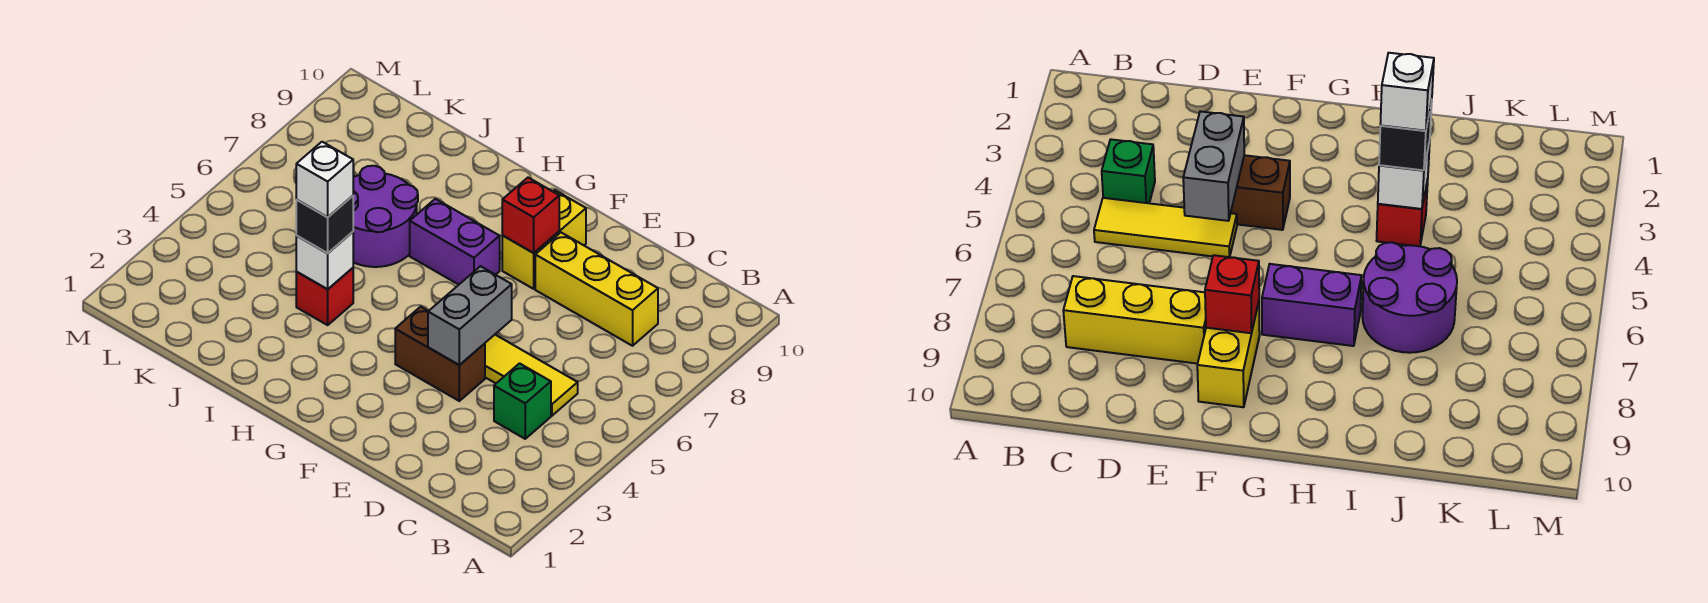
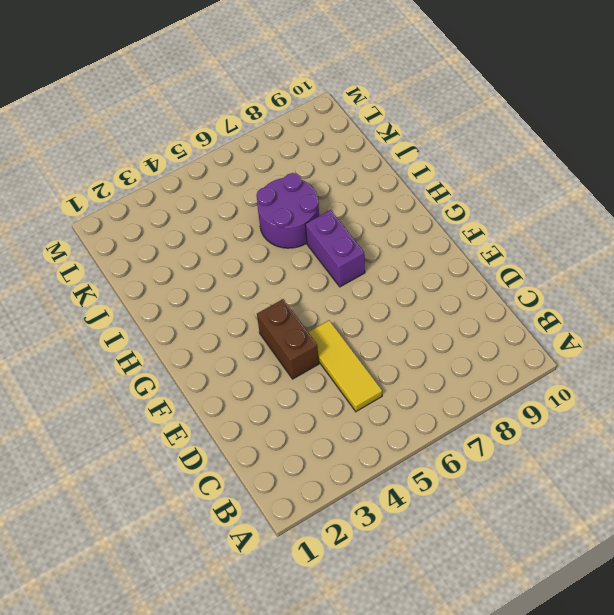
none -> green 1x1 brick [494,363,551,439]
none -> yellow 1x3 brick [535,233,658,346]
none -> yellow 1x2 brick [502,190,586,289]

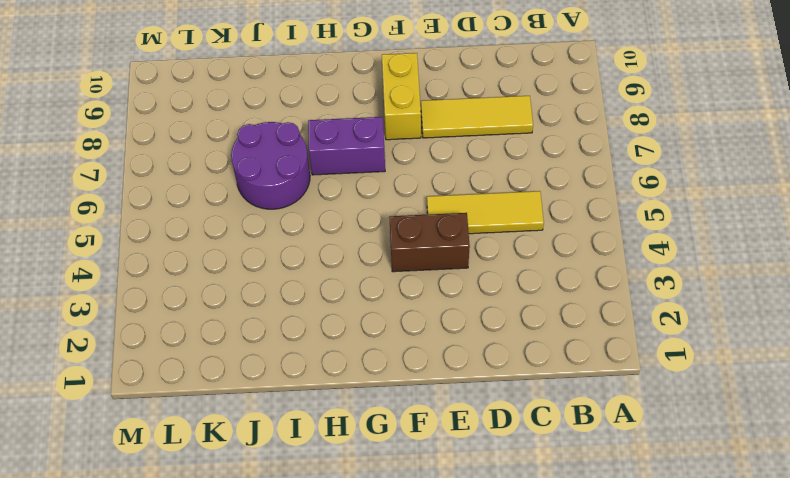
yellow 1x3 tile [421,96,533,138] -> yellow 1x3 brick [535,233,658,346]
none -> green 1x1 brick [494,363,551,439]
none -> red 1x1 brick [296,268,353,325]
none -> grey 1x2 brick [428,266,512,365]

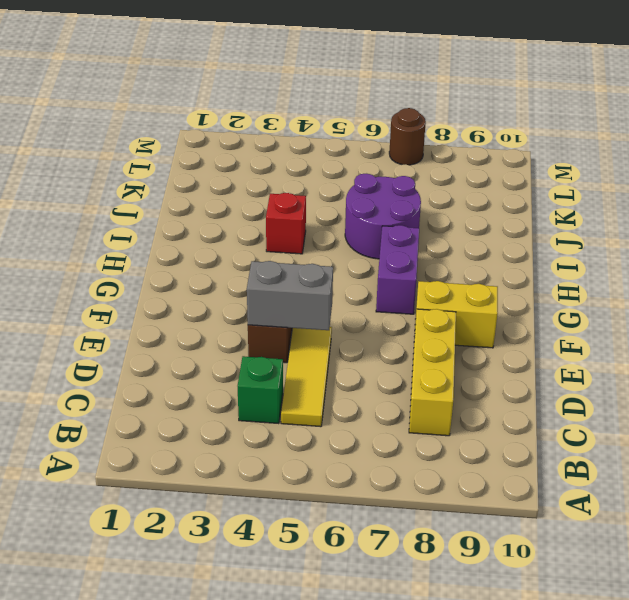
brown 1x1 round brick [389,108,426,165] -> none
none -> red 1x1 brick [502,178,559,253]
none -> white 1x1 brick [296,232,353,289]
none -> black 1x1 brick [296,196,353,253]

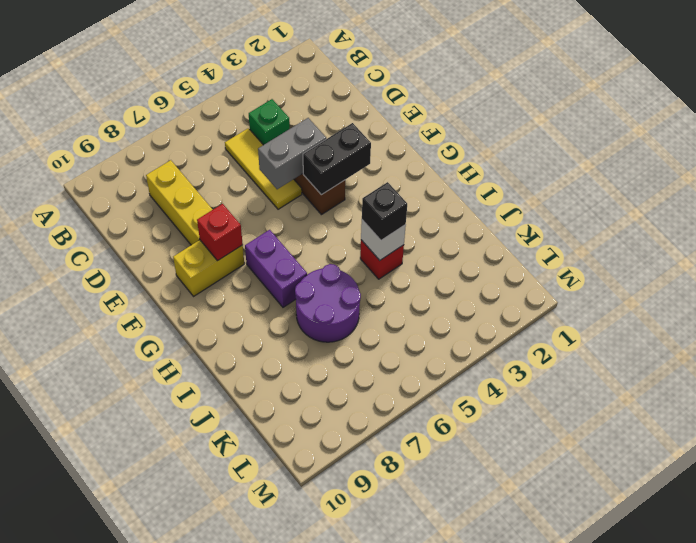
black 1x2 brick [303,123,371,195] -> none
none -> white 1x1 brick [296,142,353,217]

